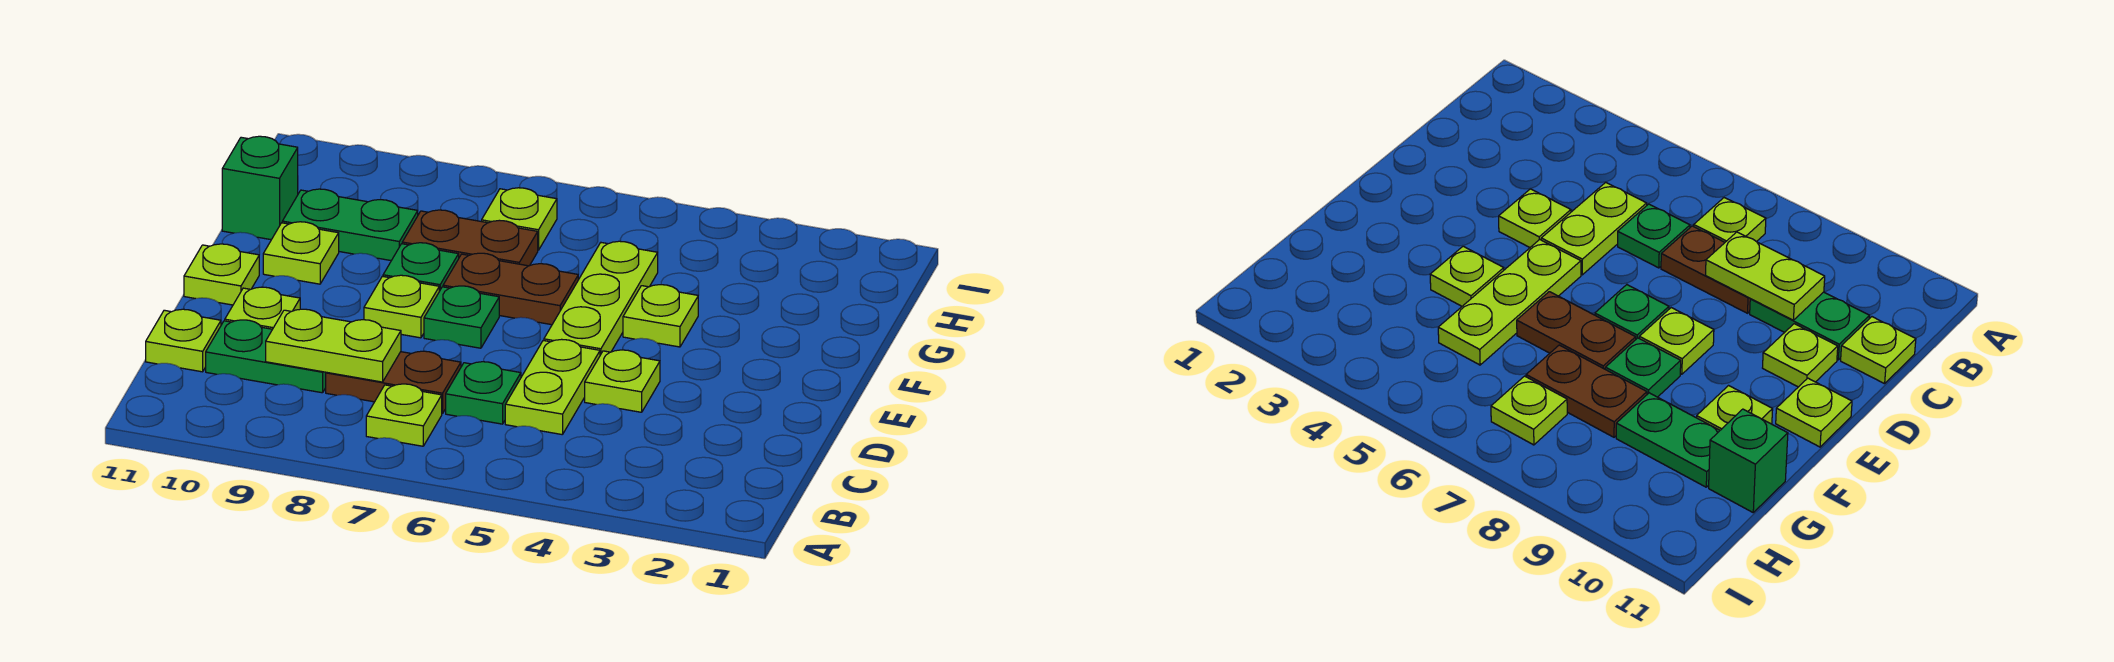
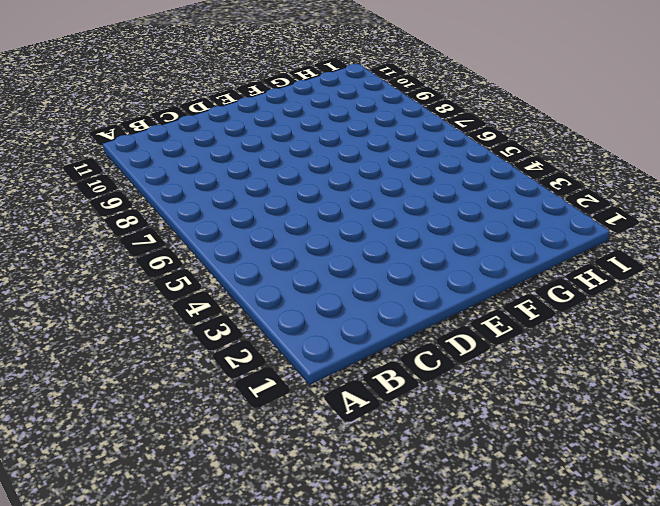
none -> lime 1x1 plate [366,384,442,446]
none -> lime 1x2 plate [505,339,600,435]
none -> green 1x1 plate [446,362,521,424]

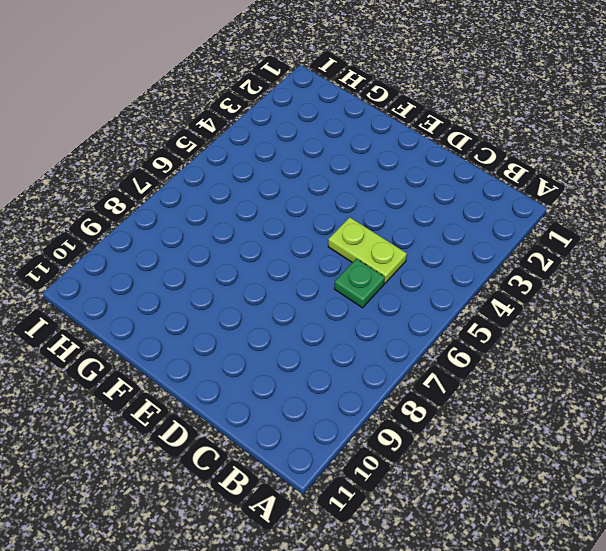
none -> lime 1x1 plate [366,384,442,446]
none -> brown 1x2 plate [326,351,461,414]
none -> green 1x2 plate [206,320,326,393]

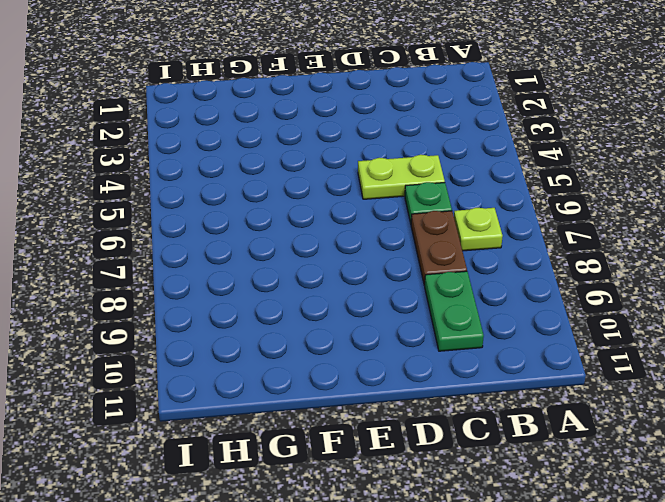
none -> lime 1x1 plate [146,309,221,372]
none -> lime 1x1 plate [585,350,660,412]
none -> lime 1x1 plate [225,287,300,329]

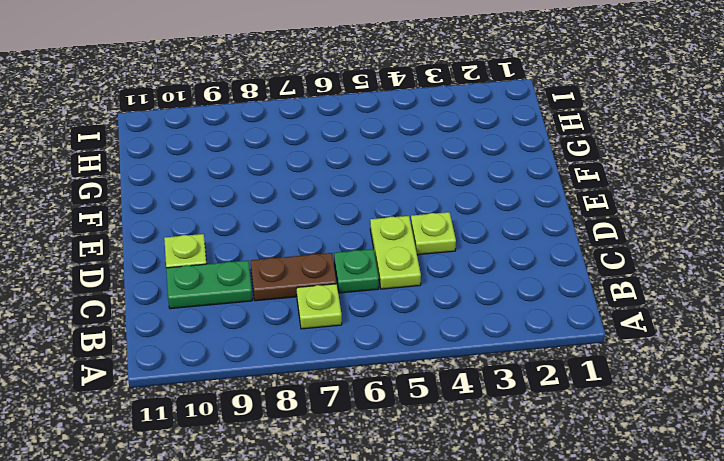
none -> lime 1x1 plate [146,309,221,372]
none -> lime 1x3 plate [544,241,658,355]
none -> green 1x1 plate [424,286,499,348]

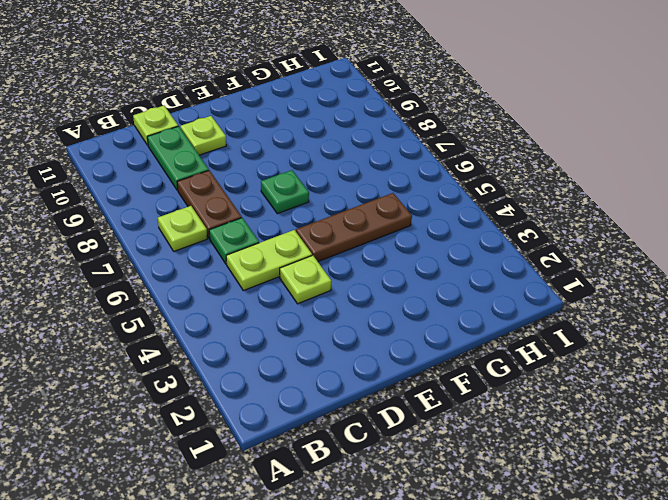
brown 1x3 plate [296,193,412,262] -> lime 1x3 plate [544,241,658,355]
none -> lime 1x1 plate [364,275,439,338]
none -> lime 1x1 plate [184,244,259,305]
none -> lime 1x1 plate [623,285,698,347]

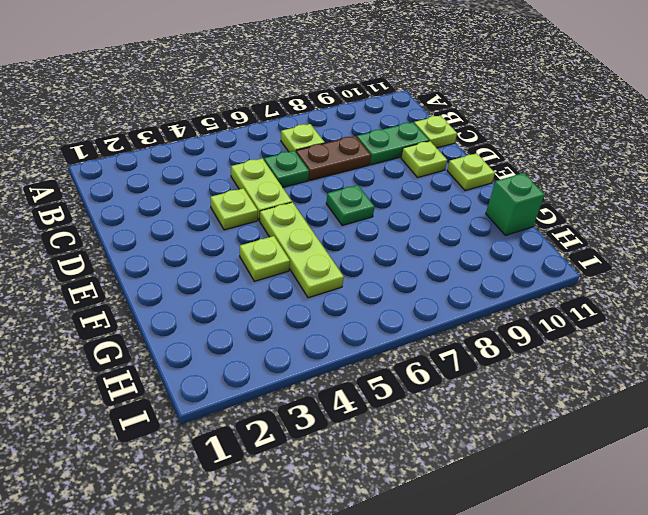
none -> lime 1x1 plate [364,275,439,338]
none -> brown 1x2 plate [443,253,578,325]
none -> green 1x1 plate [383,243,459,291]

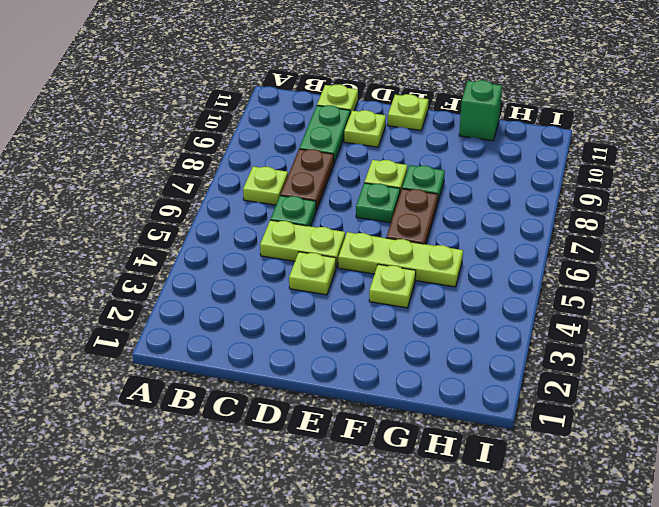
none -> lime 1x1 plate [263,222,339,284]
none -> brown 1x2 plate [402,210,538,266]
none -> green 1x2 plate [282,189,418,261]

